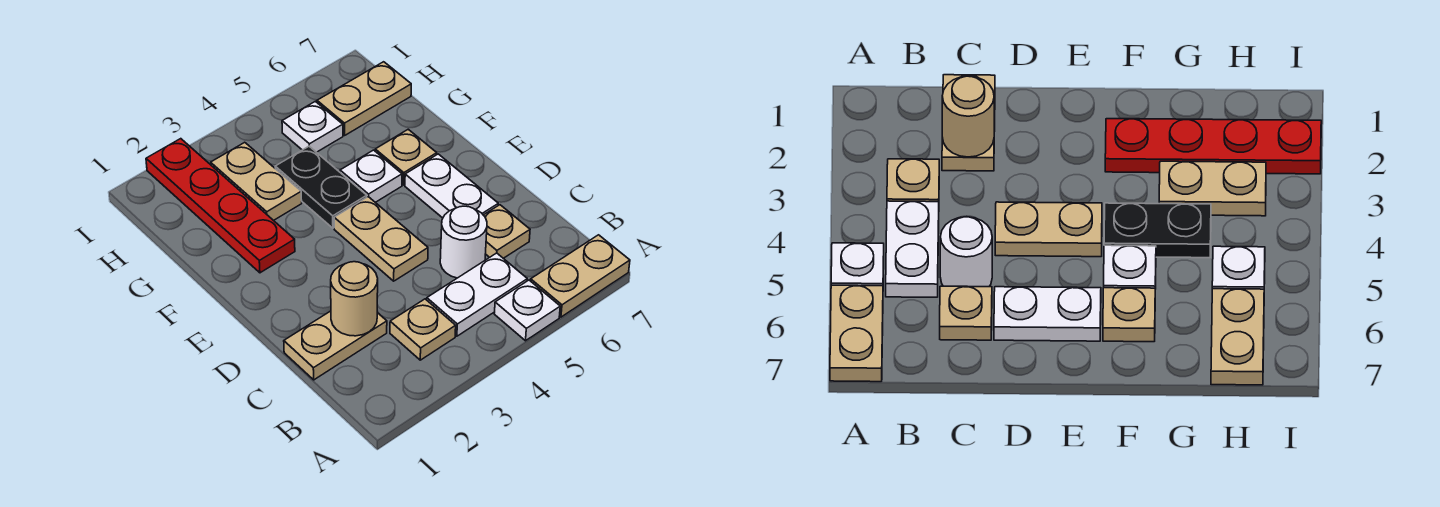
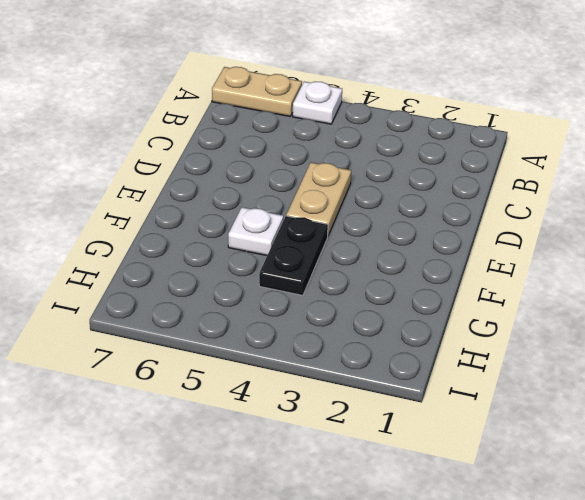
none -> tan 1x1 plate [390,299,456,360]
none -> white 1x2 plate [427,253,527,336]
none -> tan 1x2 plate [284,311,387,380]

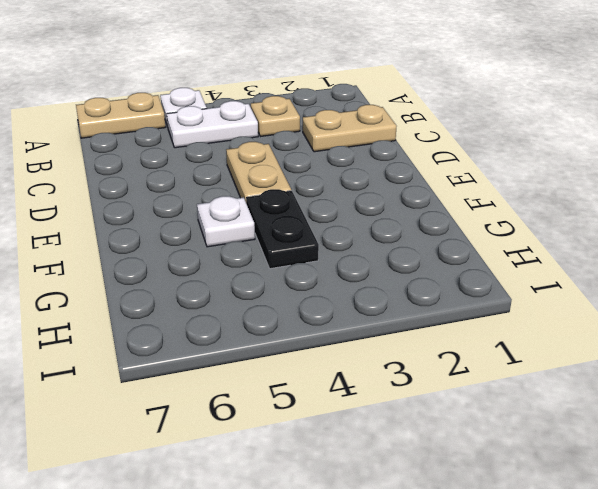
none -> white 1x1 round brick [440,206,487,278]
none -> tan 1x1 plate [484,205,530,258]
none -> white 1x2 plate [405,154,498,218]

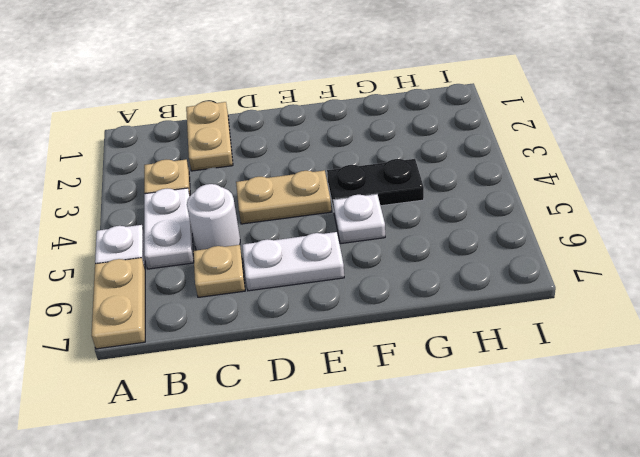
none -> red 1x4 plate [146,139,295,273]
none -> tan 1x1 plate [375,129,437,185]
none -> tan 1x2 plate [211,142,302,221]

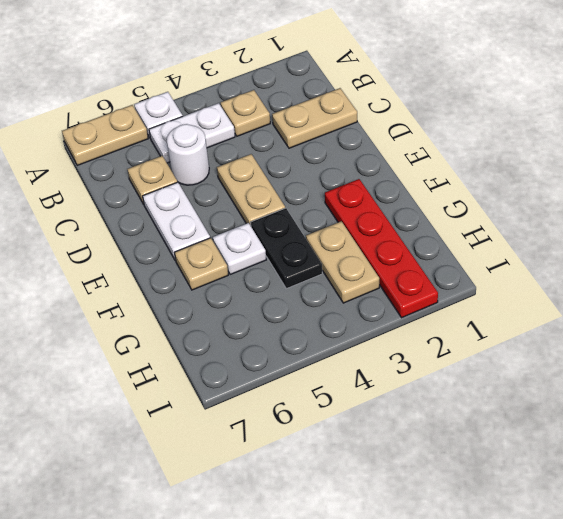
none -> white 1x1 plate [282,101,343,152]
none -> tan 1x2 plate [317,62,411,135]
none -> tan 1x1 round brick [331,262,378,336]

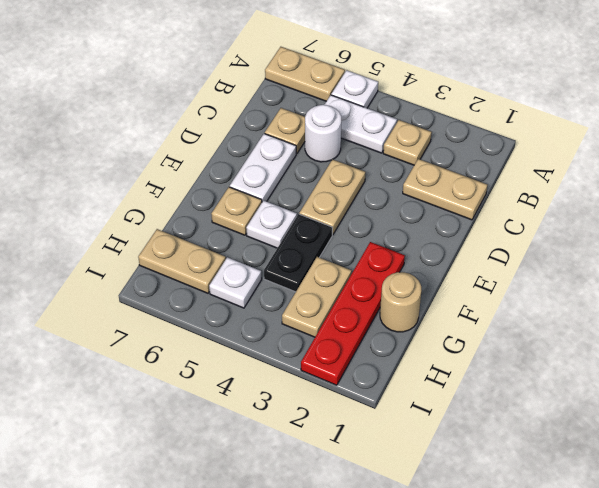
tan 1x1 round brick [380,272,421,332] -> tan 1x1 round brick moved to [331,262,378,336]

